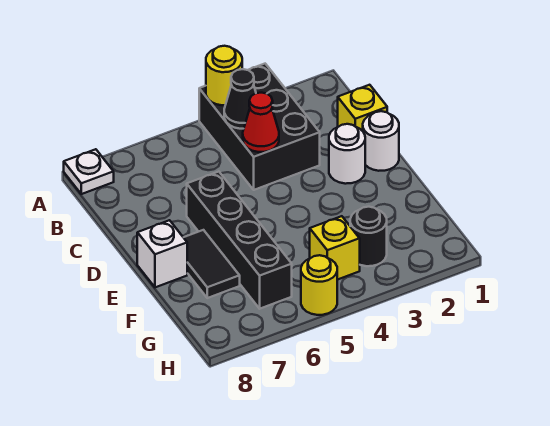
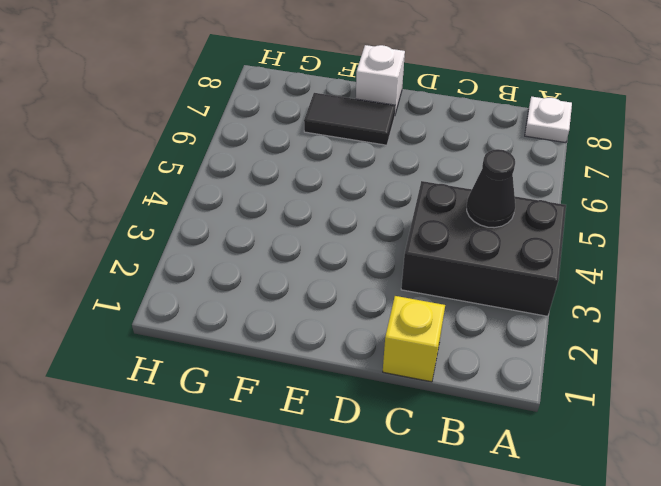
none -> white 1x1 round brick [363,111,399,171]
none -> white 1x1 round brick [329,124,365,184]
none -> black 1x4 brick [187,172,292,309]

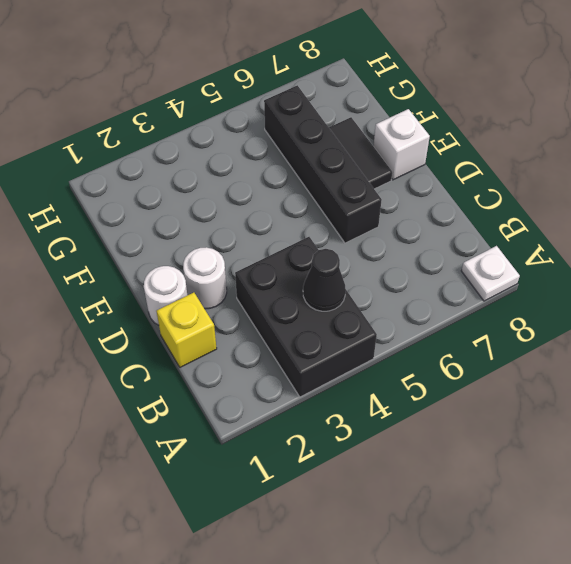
none -> black 1x1 round brick [350,207,387,266]
none -> yellow 1x1 brick [310,216,360,280]
none -> yellow 1x1 round brick [301,255,337,315]

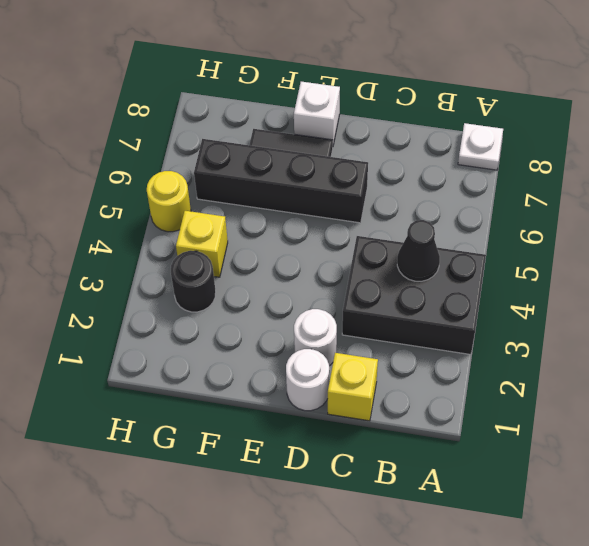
none -> yellow 1x1 round brick [206,46,242,105]
none -> red 1x1 cone [243,93,279,152]

